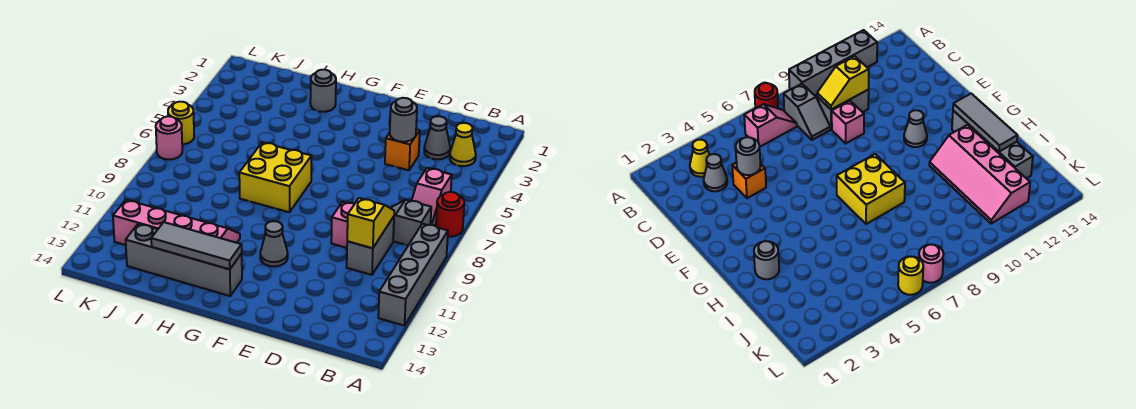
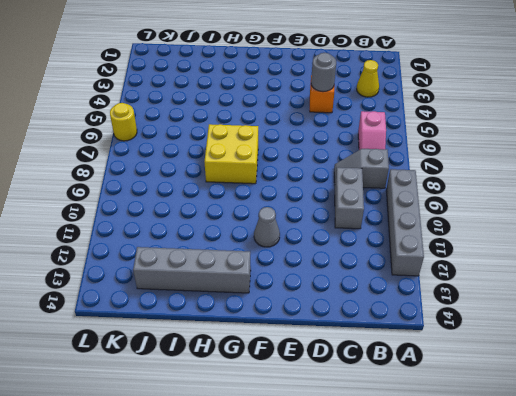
none -> red 1x1 round brick [436,192,464,237]
none -> grey 1x1 cone [424,116,450,159]
none -> pink 1x1 brick [331,202,354,248]

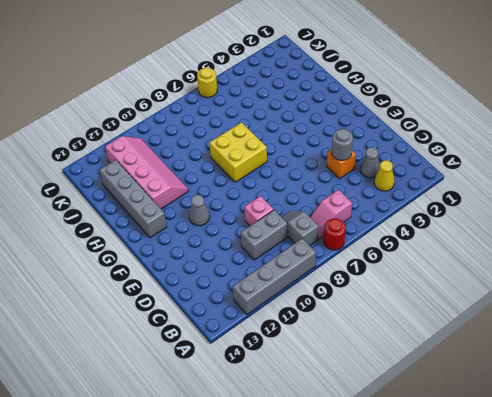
none -> grey 1x1 round brick [310,70,336,112]
none -> pink 1x1 round brick [156,116,182,160]
none -> yellow 1x2 slope [347,198,394,248]

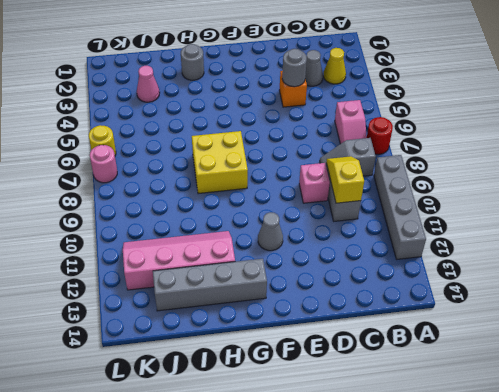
pink 1x1 cone [137,66,160,102] -> none
none -> grey 1x3 tile [151,222,242,269]

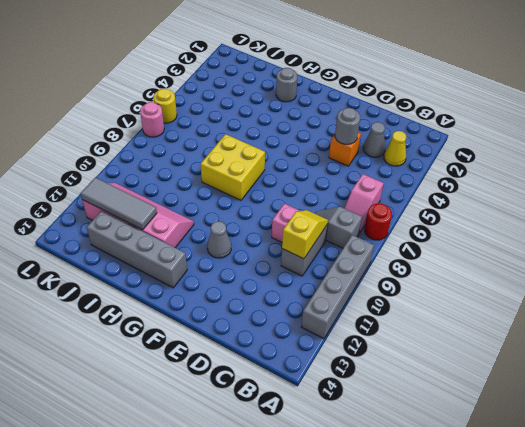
grey 1x3 tile [80,177,157,230] -> grey 1x3 tile moved to [151,222,242,269]

